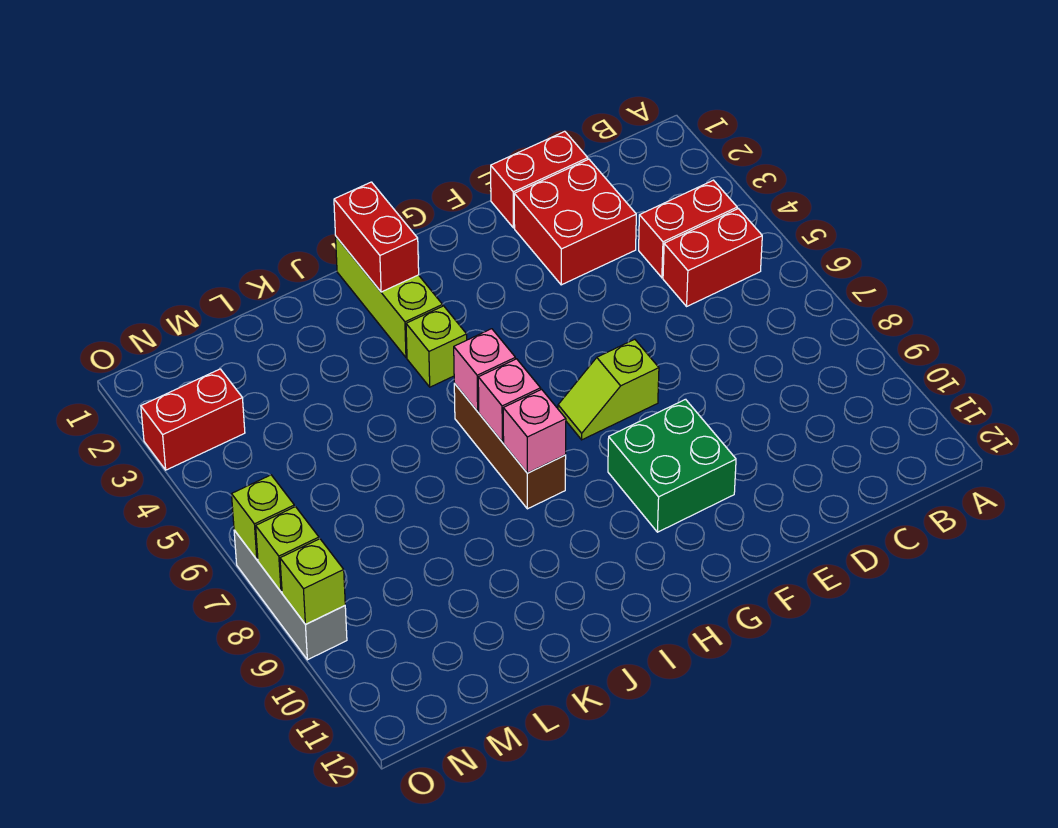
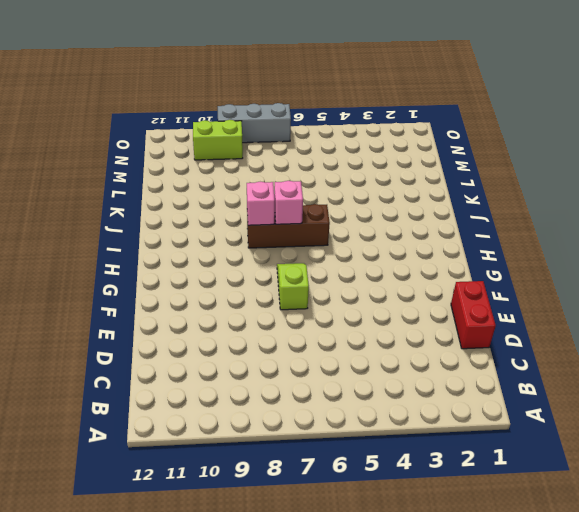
lime 1x2 brick [193,120,243,160] -> none
none -> red 1x2 brick [639,180,737,278]
none -> red 1x2 brick [663,209,762,306]
none -> red 2x2 brick [514,159,636,285]

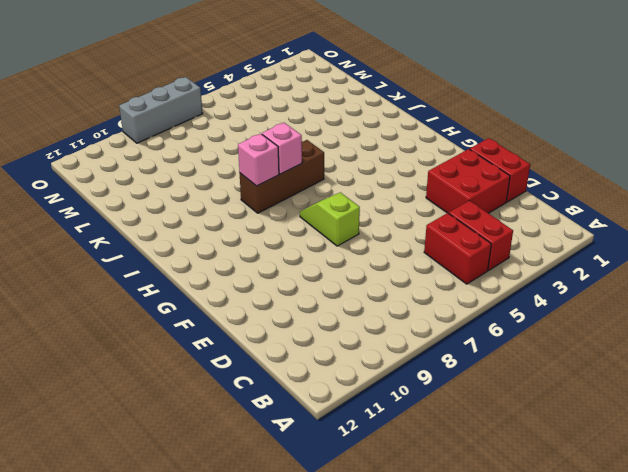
none -> green 2x2 brick [608,399,736,532]
none -> lime 1x3 brick [336,237,443,358]
none -> lime 1x1 brick [406,306,467,387]

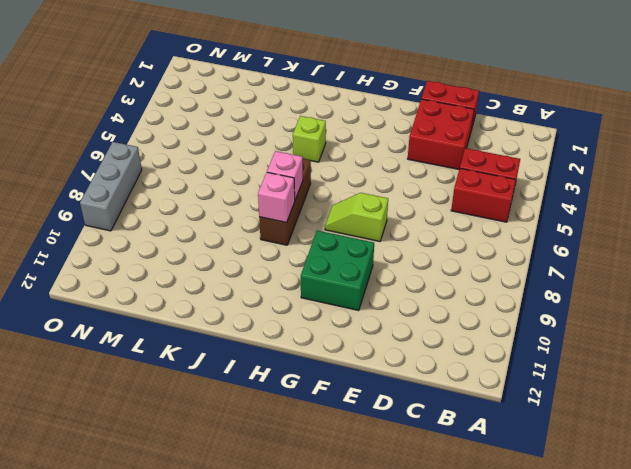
none -> lime 1x3 brick [336,237,443,358]
none -> red 1x2 brick [141,369,245,470]
none -> red 1x2 brick [334,182,419,292]

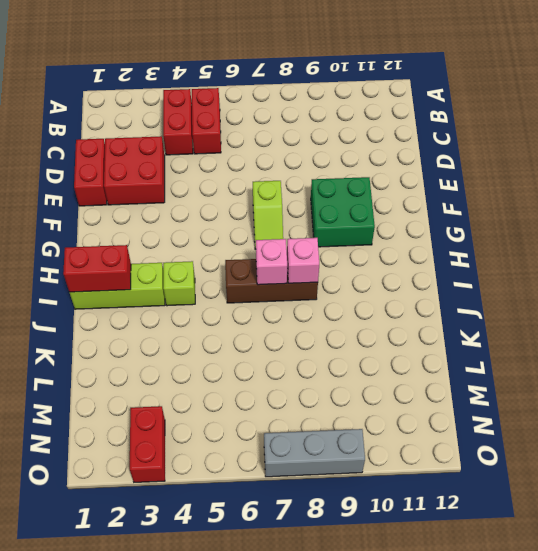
none -> pink 1x1 brick [454,329,515,411]
none -> lime 1x1 brick [232,475,294,560]
none -> lime 1x1 brick [256,507,319,592]

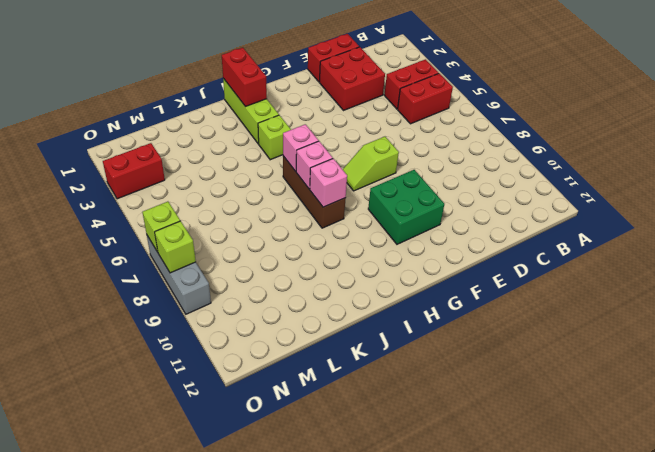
none -> lime 1x1 brick [280,539,345,625]

